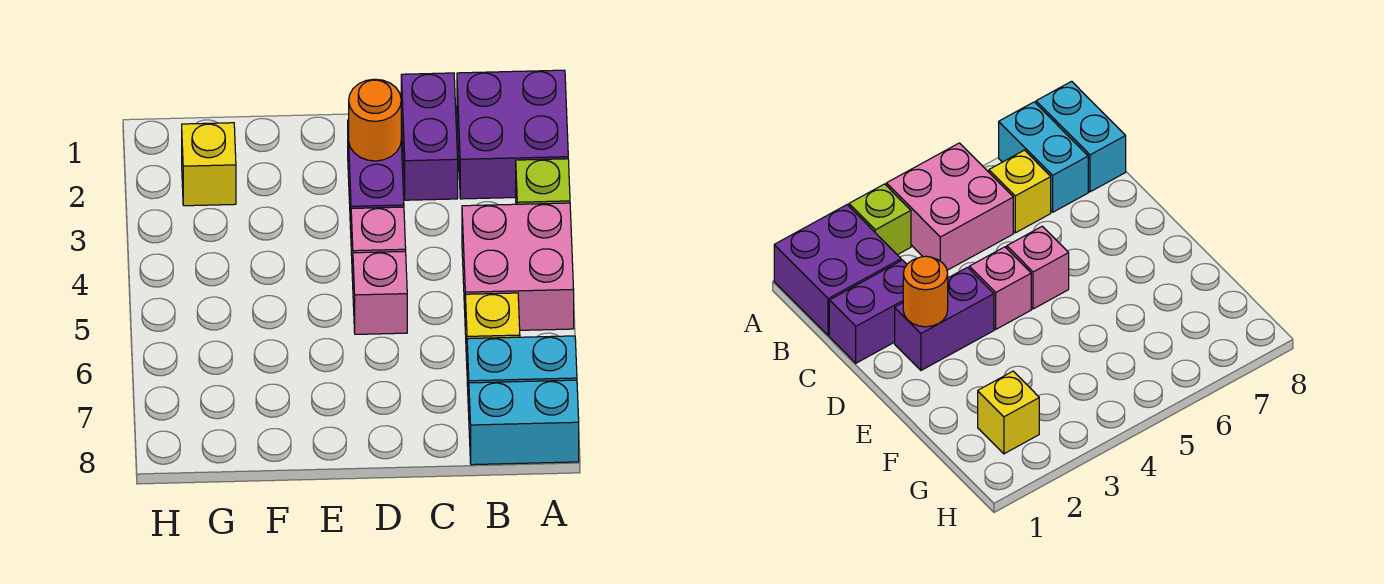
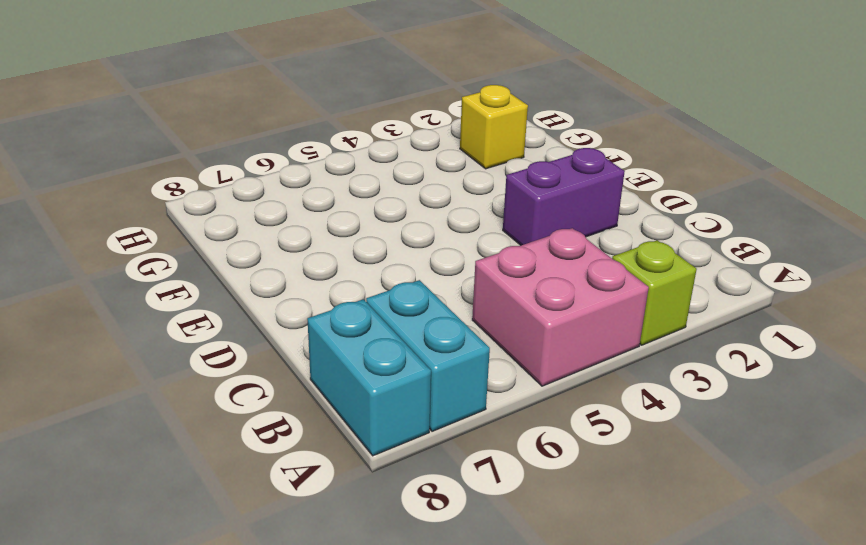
none -> purple 2x2 brick [457,70,568,199]
none -> yellow 1x1 brick [465,293,520,361]
none -> purple 1x2 brick [401,73,458,200]

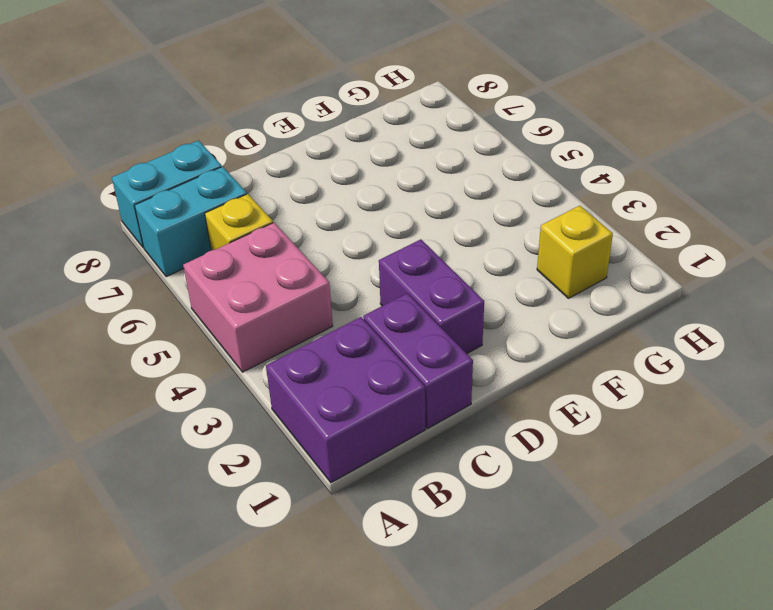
none -> lime 1x1 brick [516,159,570,204]
none -> pink 1x1 brick [351,207,406,281]
none -> pink 1x1 brick [353,251,407,334]

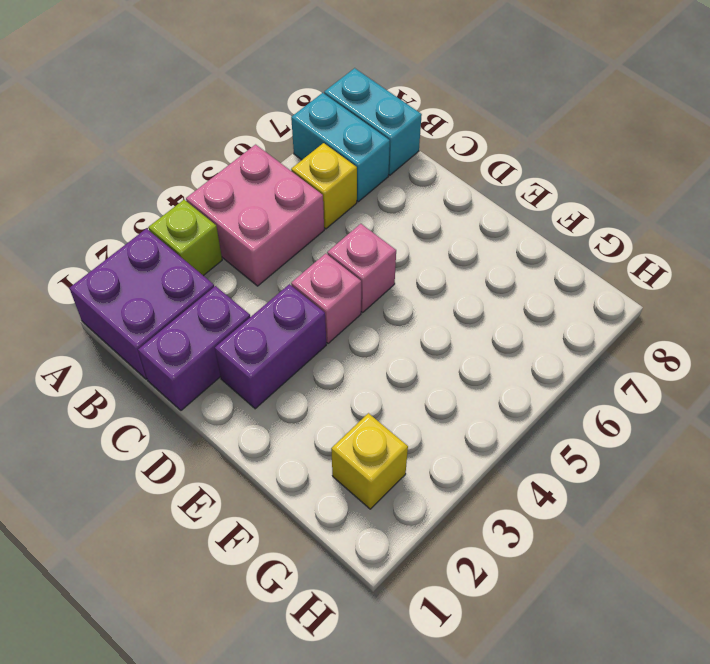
none -> orange 1x1 round brick [349,79,401,161]

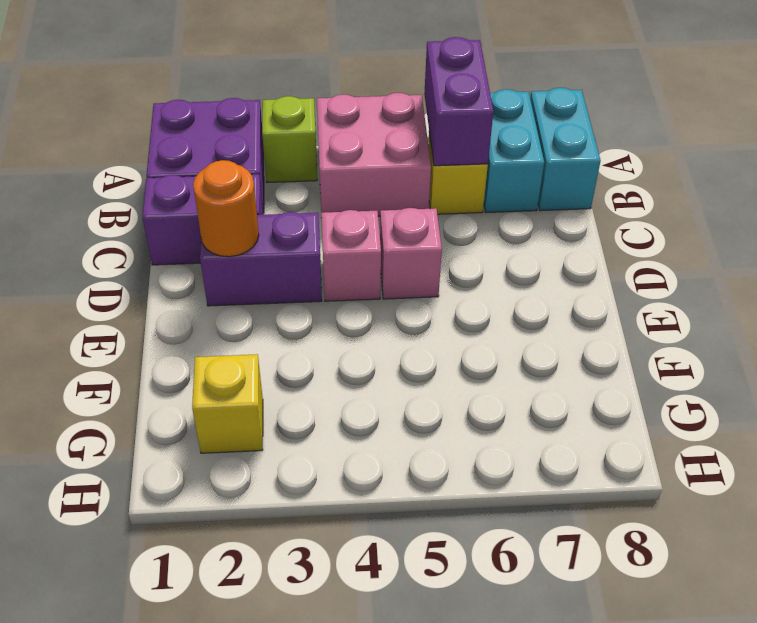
purple 1x2 brick [424,37,493,166] -> none

